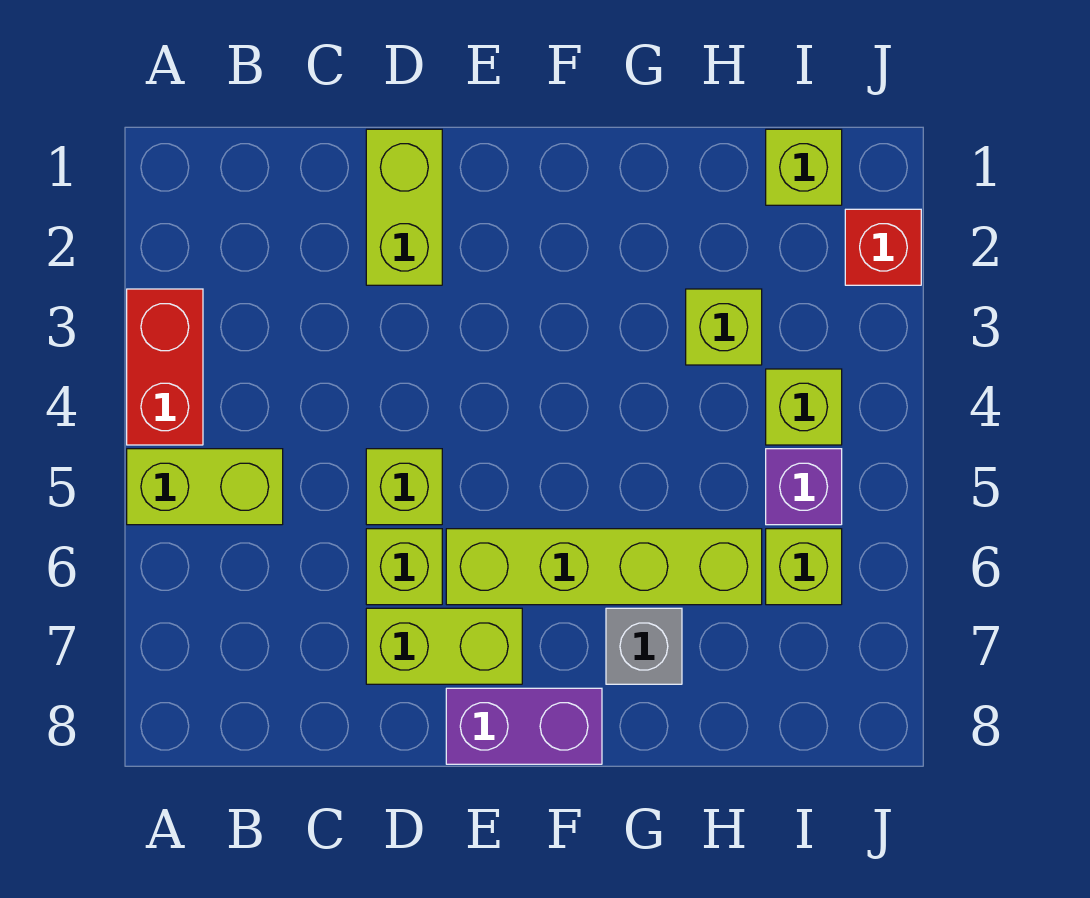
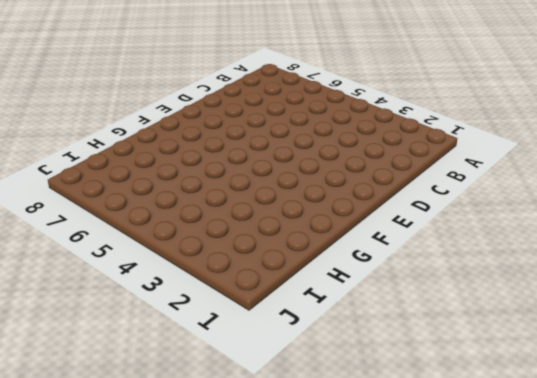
none -> red 1x2 brick [127,289,203,445]
none -> lime 1x2 brick [127,449,283,525]
none -> lime 1x2 brick [366,129,442,285]

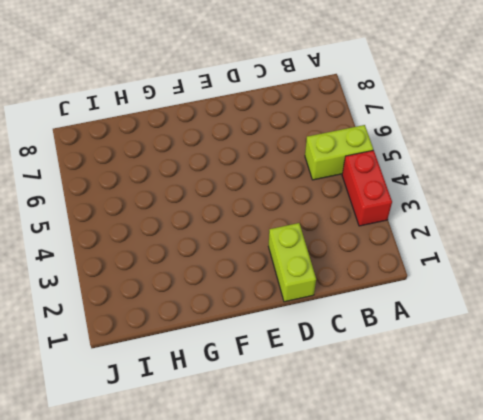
none -> lime 1x1 brick [366,449,442,525]
none -> lime 1x1 brick [366,529,442,605]
none -> lime 1x2 brick [366,608,522,684]

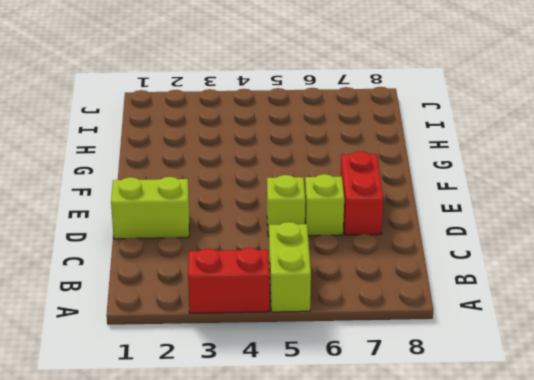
red 1x2 brick [341,152,383,235] -> lime 1x2 brick [366,608,522,684]
none -> lime 1x4 brick [446,529,762,605]
none -> purple 1x2 brick [446,688,602,764]
none -> grey 1x1 brick [606,608,682,684]

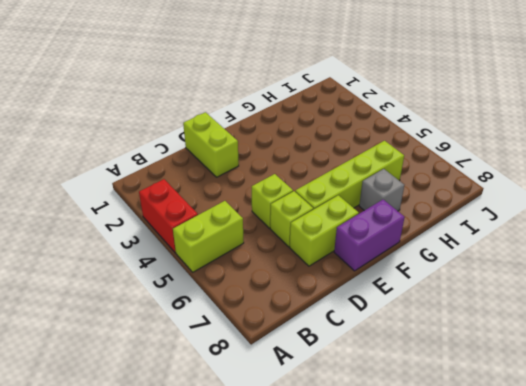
none -> lime 1x1 brick [686,289,762,365]
none -> lime 1x1 brick [766,129,842,205]
none -> lime 1x1 brick [766,369,842,445]

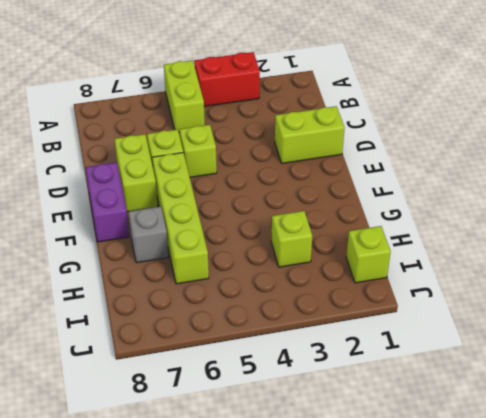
none -> lime 1x1 brick [766,369,842,445]
none -> purple 1x1 brick [766,449,842,525]
none -> lime 1x1 brick [766,529,842,605]

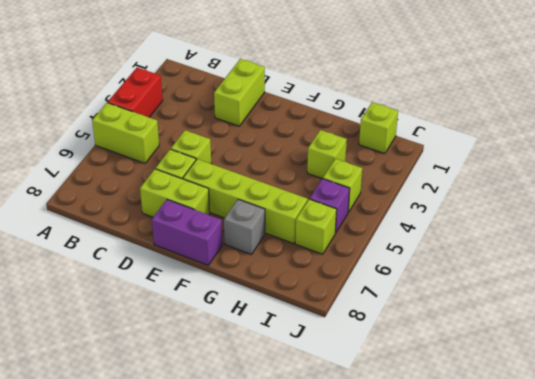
none -> red 1x1 brick [845,209,921,285]

